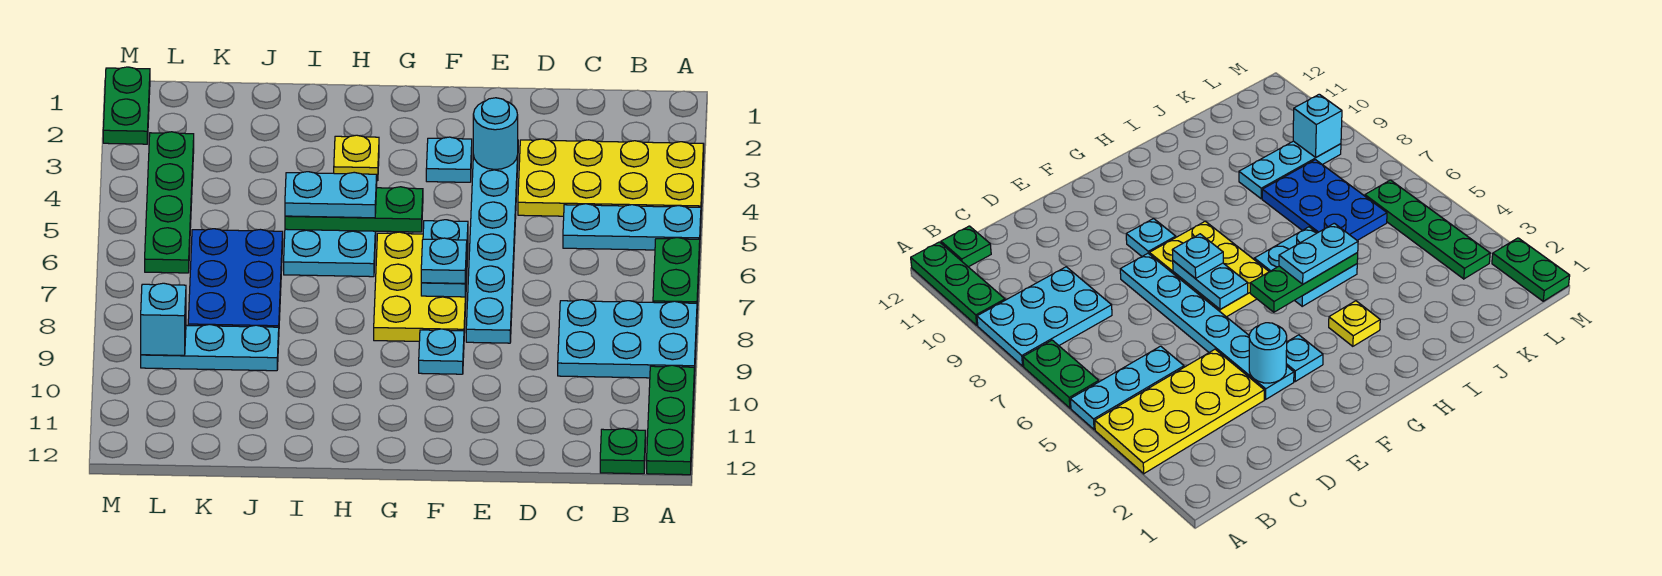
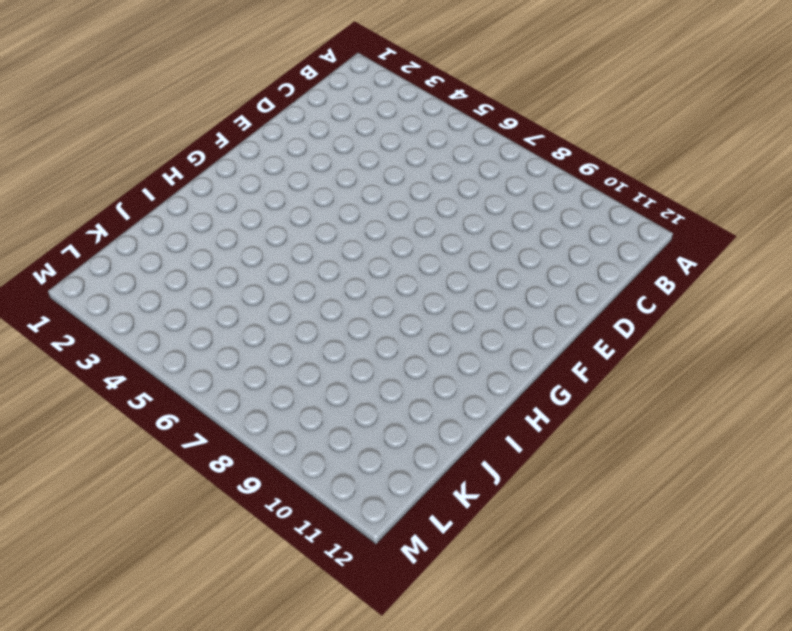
none -> yellow 2x4 plate [518,139,704,216]
none -> cyan 1x3 plate [563,204,701,250]
none -> green 1x2 plate [653,238,700,306]

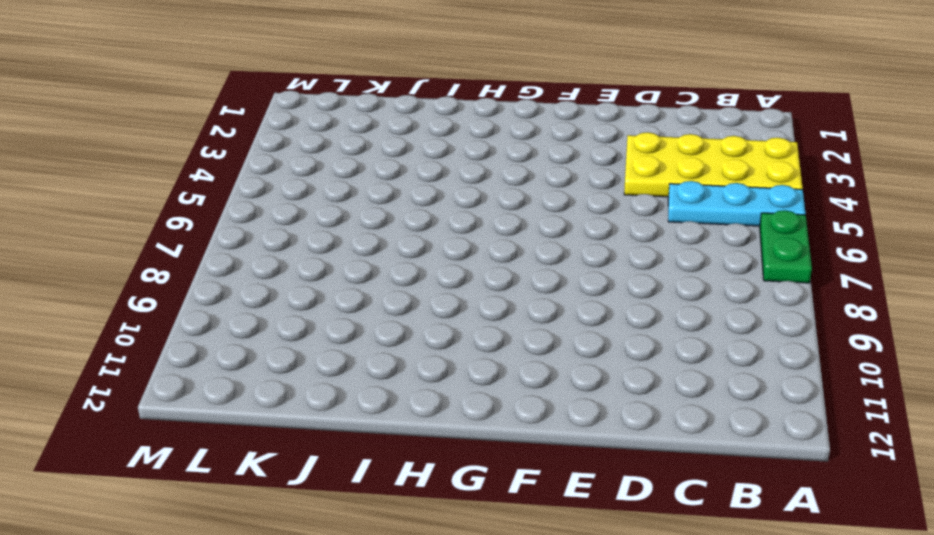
none -> cyan 2x3 plate [558,300,697,378]
none -> green 1x3 plate [647,365,694,475]
none -> green 1x1 plate [600,428,646,474]

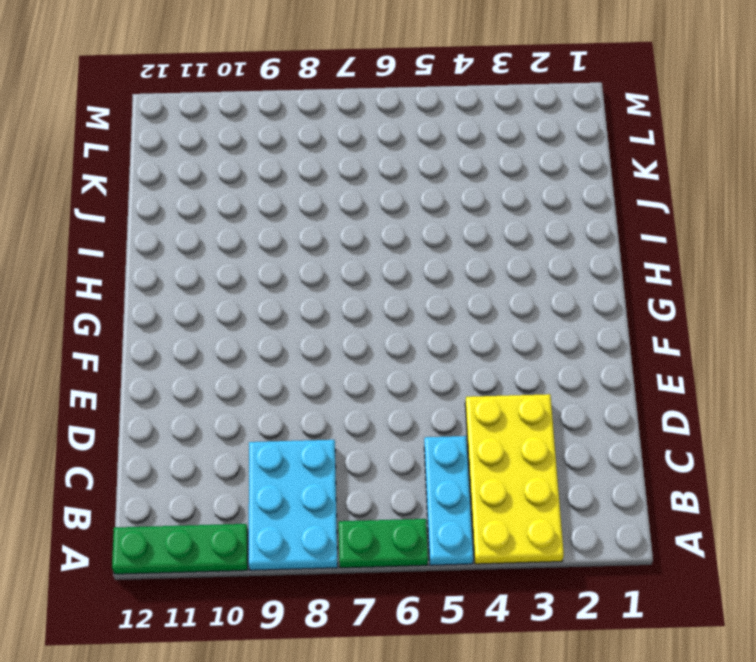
none -> green 1x1 plate [600,428,646,474]
none -> cyan 1x6 plate [466,155,518,343]
none -> cyan 1x1 plate [426,137,472,182]

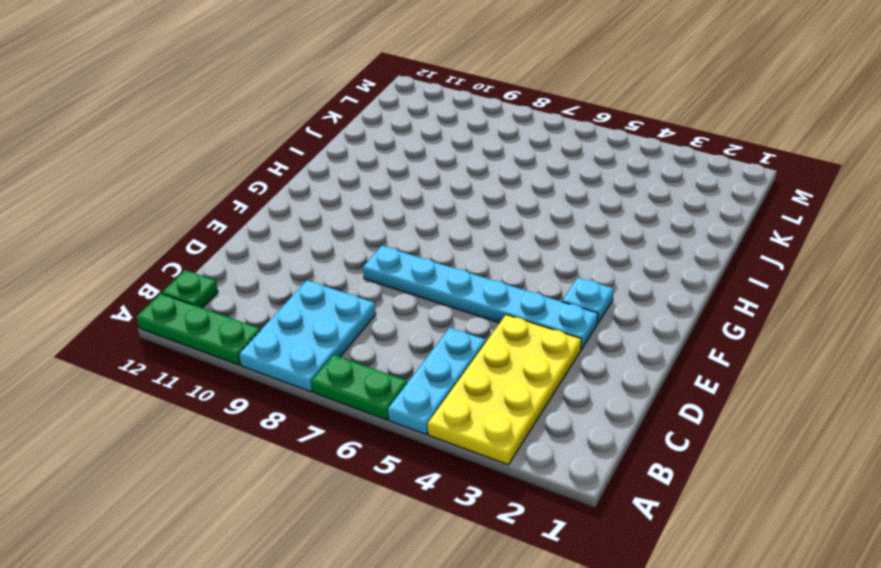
none -> yellow 2x3 plate [374,232,468,341]
none -> cyan 1x1 plate [419,329,464,374]
none -> yellow 1x1 plate [334,135,379,181]

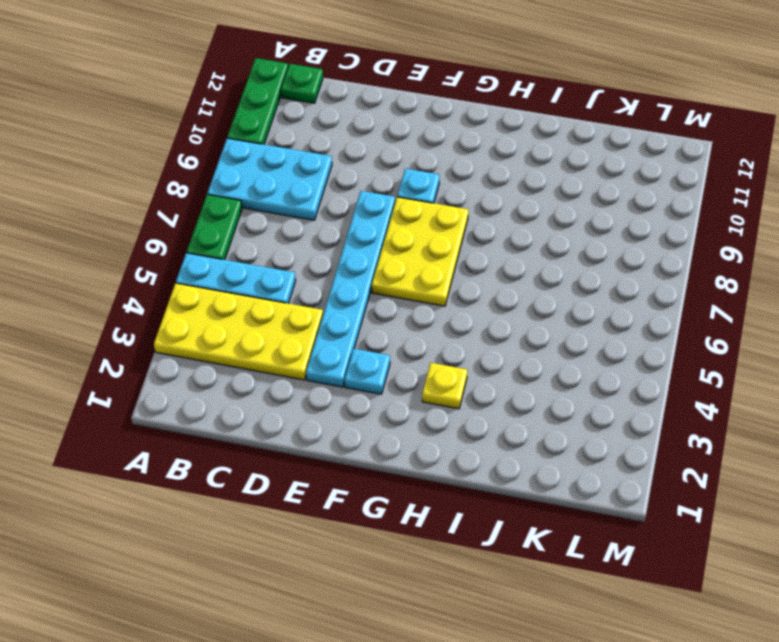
none -> cyan 2x2 plate [284,229,376,277]
none -> blue 2x3 plate [188,229,283,327]
none -> cyan 1x3 plate [141,324,279,371]

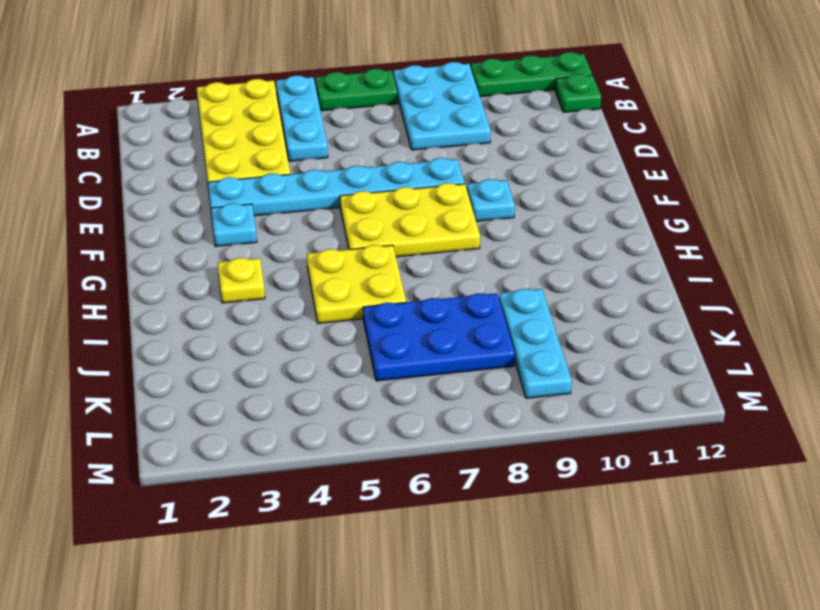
yellow 2x2 plate [307,245,406,323] -> cyan 2x2 plate [284,229,376,277]
none -> green 1x4 plate [145,132,194,273]
none -> green 1x2 plate [103,67,150,144]
none -> cyan 1x1 round brick [473,98,518,169]

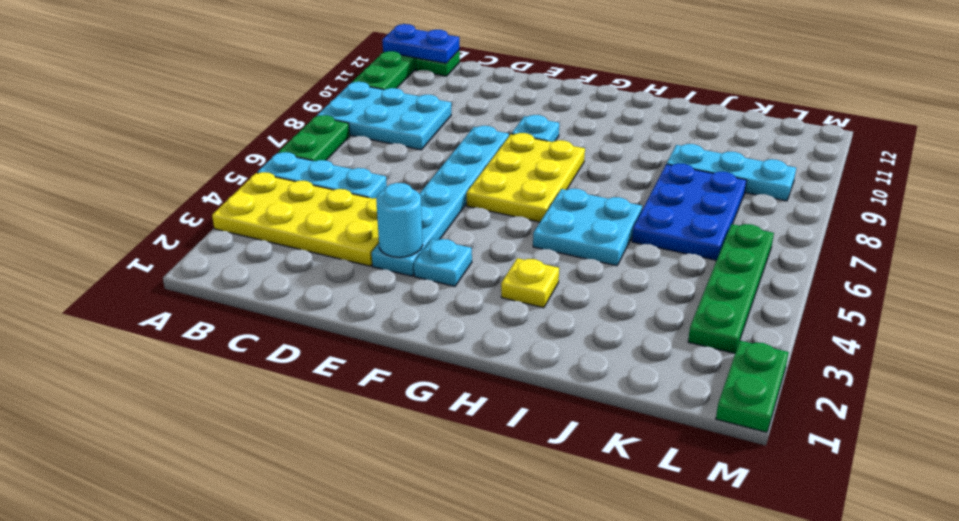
blue 1x2 plate [383,24,459,63] -> none
none -> cyan 1x2 plate [421,220,468,297]
none -> green 1x3 plate [285,187,423,232]
none -> cyan 1x1 brick [141,283,186,355]

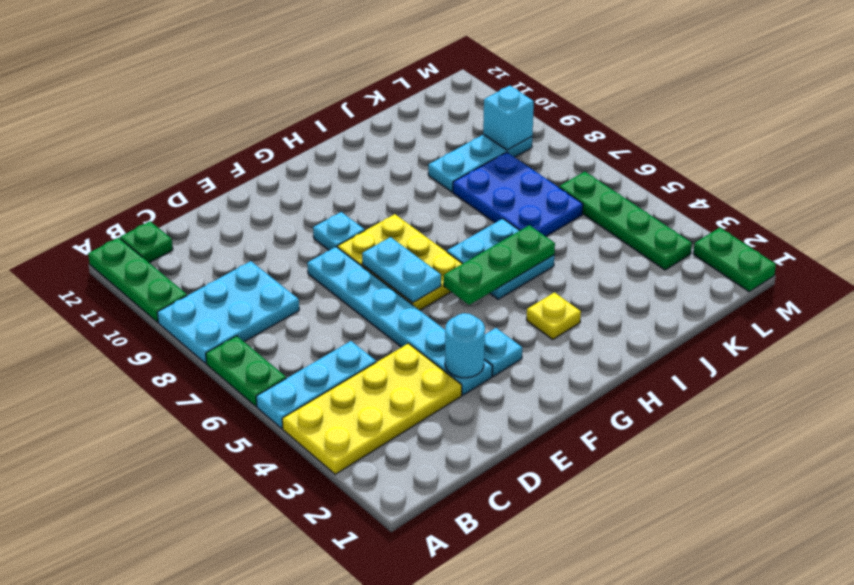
none -> cyan 1x1 plate [421,238,467,283]
none -> cyan 1x2 plate [285,172,377,218]

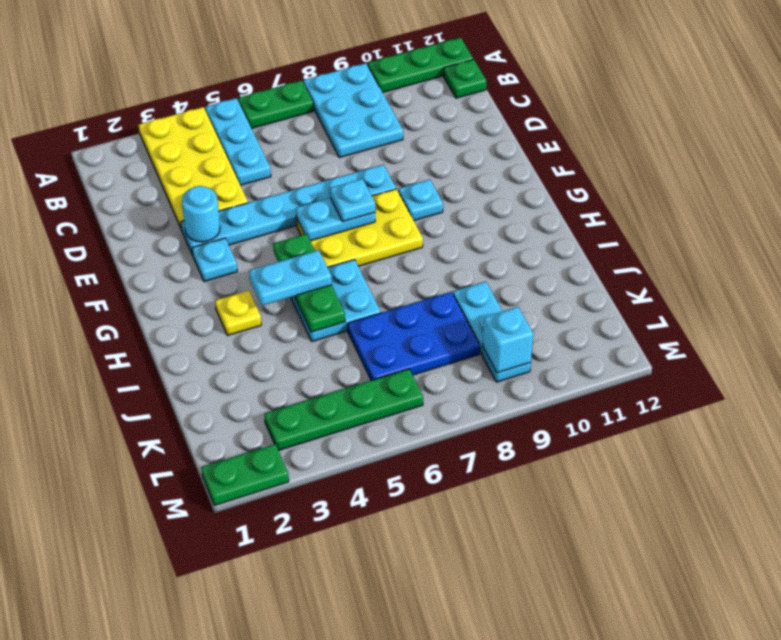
cyan 1x2 plate [249,250,332,305] -> cyan 1x2 plate turned to [285,172,377,218]

